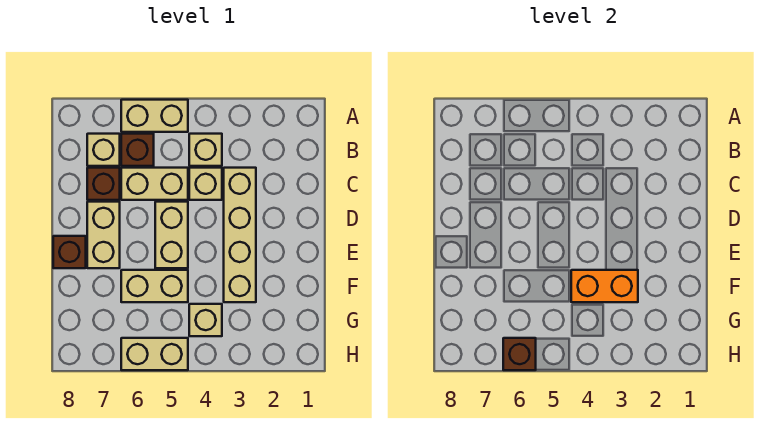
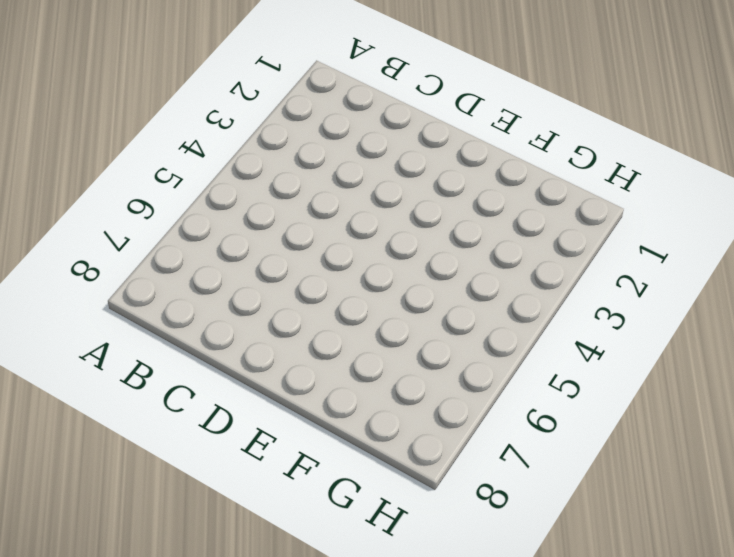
none -> tan 1x2 brick [121,100,188,132]
none -> tan 1x1 brick [189,134,222,166]
none -> brown 1x1 brick [121,134,154,166]

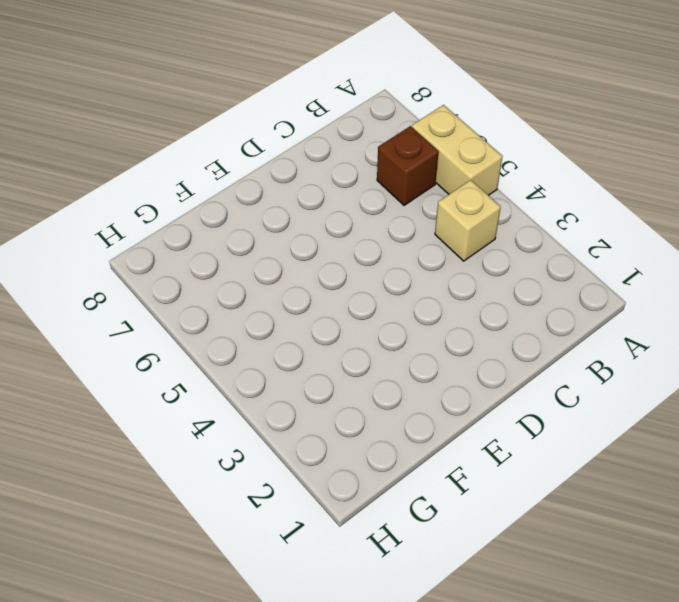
none -> tan 1x1 brick [87,134,120,166]
none -> tan 1x4 brick [224,168,256,302]
none -> tan 1x1 brick [189,168,222,200]

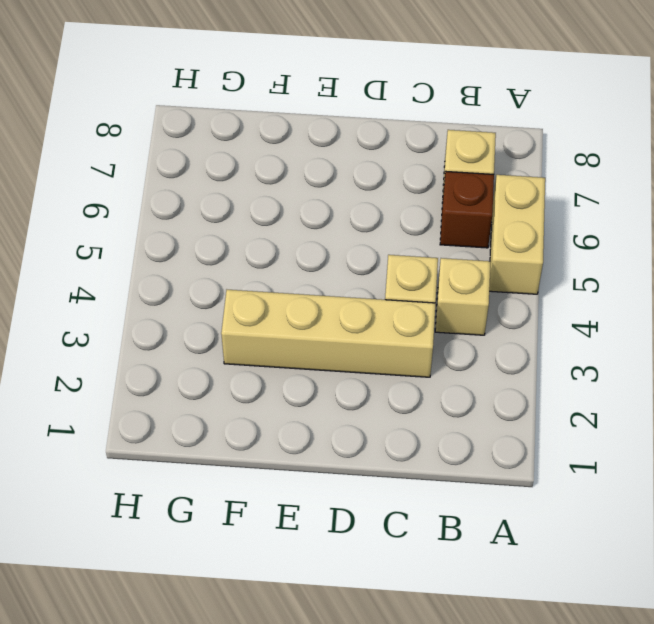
none -> tan 1x2 brick [121,168,188,200]
none -> brown 1x1 brick [87,168,120,200]
none -> tan 1x2 brick [155,202,188,268]

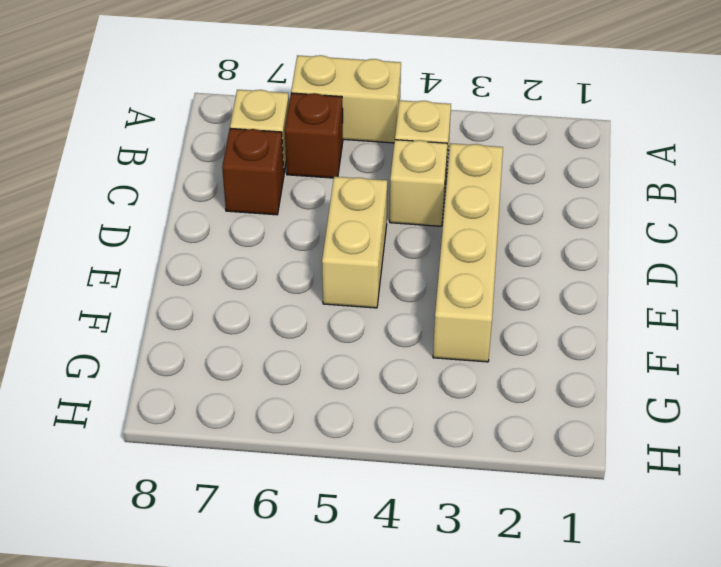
none -> tan 1x2 brick [121,168,188,200]
none -> tan 1x2 brick [87,202,120,268]
none -> brown 1x1 brick [53,236,86,268]

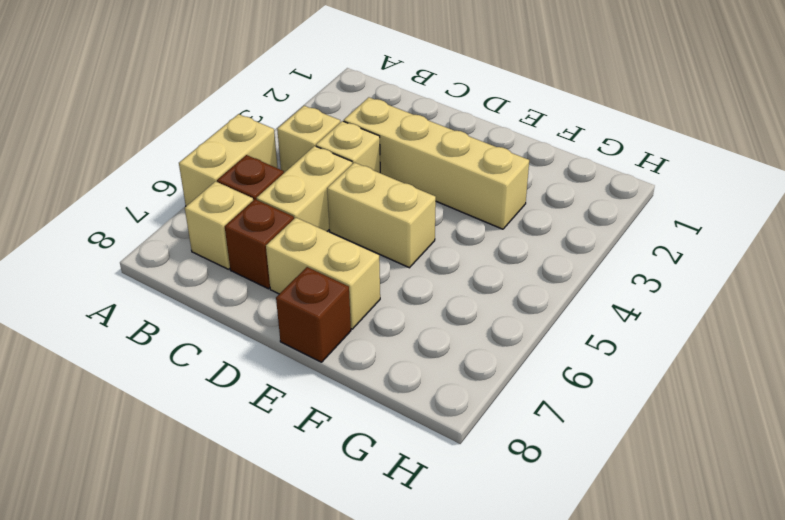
none -> tan 1x2 brick [121,270,188,302]
none -> tan 1x1 brick [189,304,222,336]
none -> tan 1x2 brick [121,338,188,370]

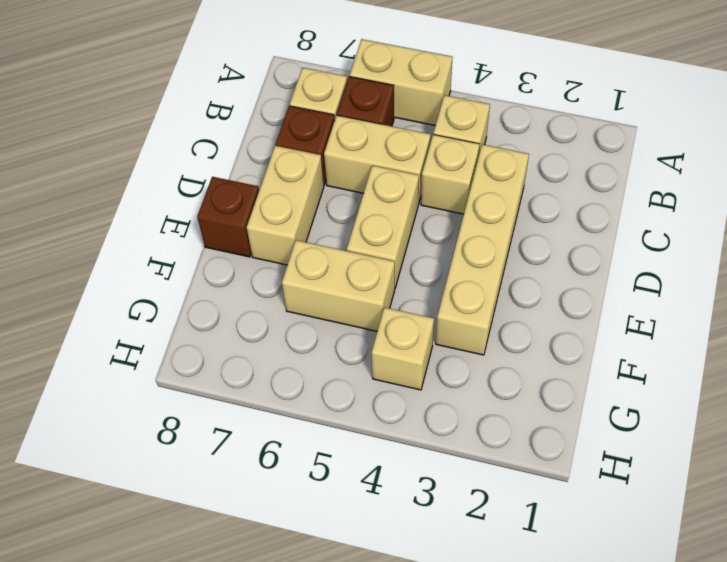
none -> tan 1x2 brick [121,338,188,370]
none -> orange 1x2 brick [571,270,638,302]
none -> brown 1x1 brick [503,338,536,370]

